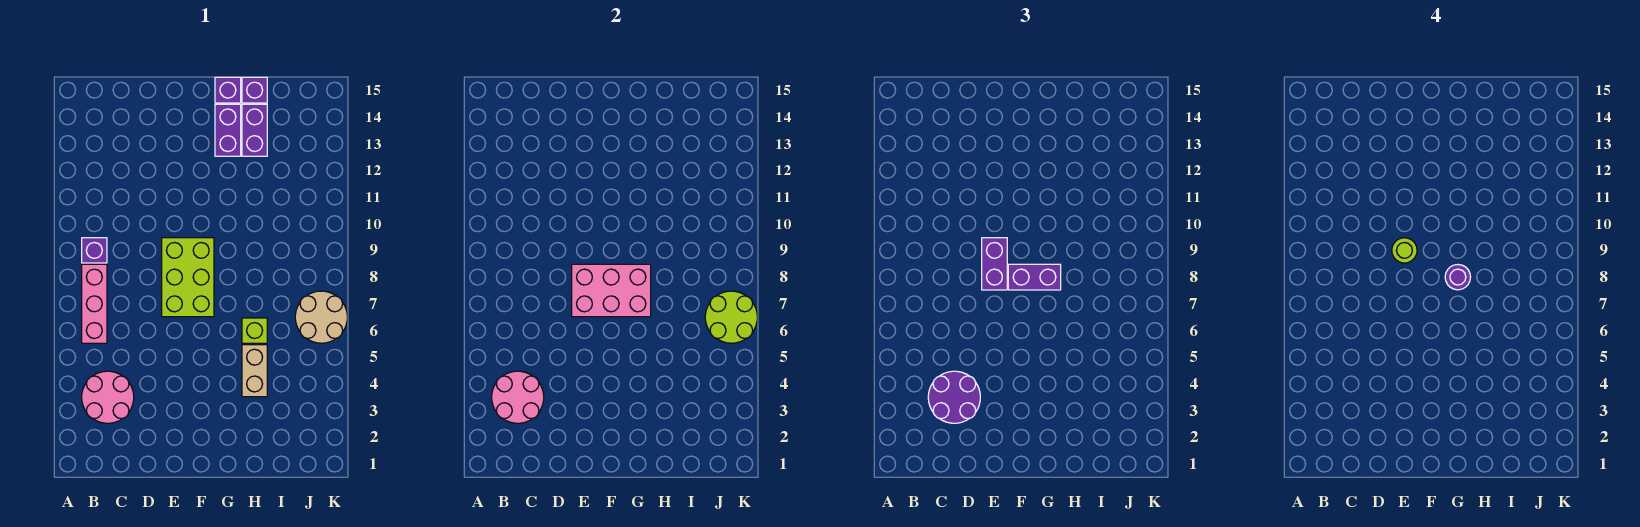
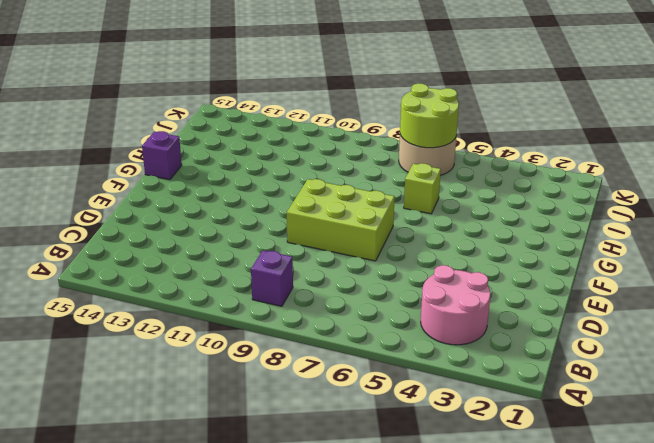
none -> pink 1x3 brick [82,264,107,343]
none -> purple 1x2 brick [215,104,241,156]
none -> tan 1x2 brick [242,345,267,397]

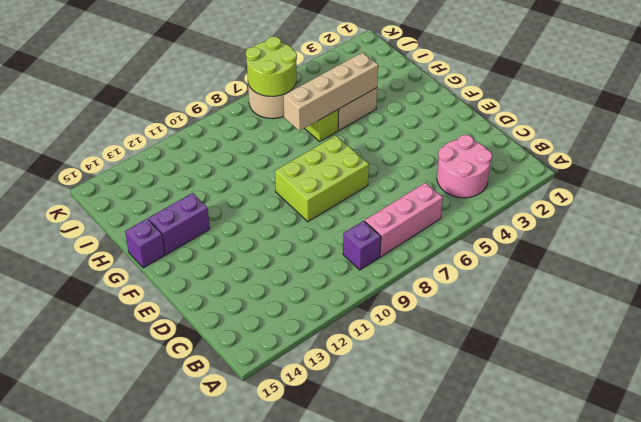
tan 1x4 brick [284,52,378,131] -> none
none -> purple 1x2 brick [242,104,267,156]
none -> purple 1x1 brick [242,77,267,103]
none -> pink 2x2 round brick [492,371,544,423]

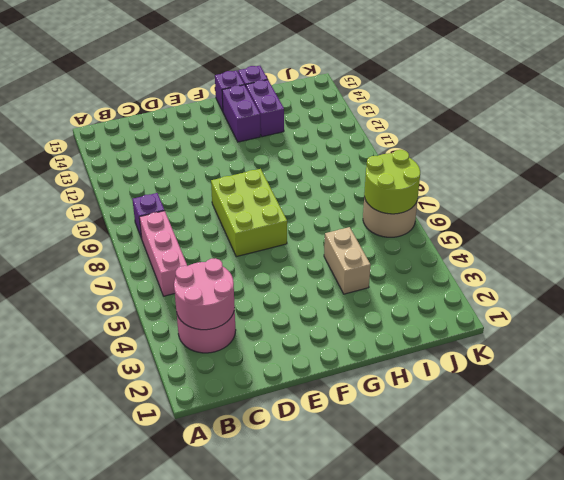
none -> lime 1x1 brick [242,318,267,343]
none -> pink 2x3 brick [572,264,651,317]
none -> purple 2x2 round brick [928,371,980,423]

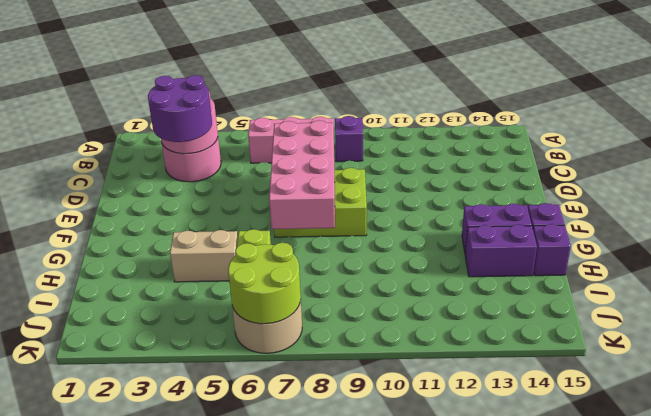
pink 2x4 brick [269,121,335,229] -> pink 2x3 brick [572,264,651,317]
none -> purple 1x2 brick [982,238,1007,290]
none -> purple 1x2 brick [1008,264,1061,290]
none -> lime 1x1 round brick [1392,238,1417,263]

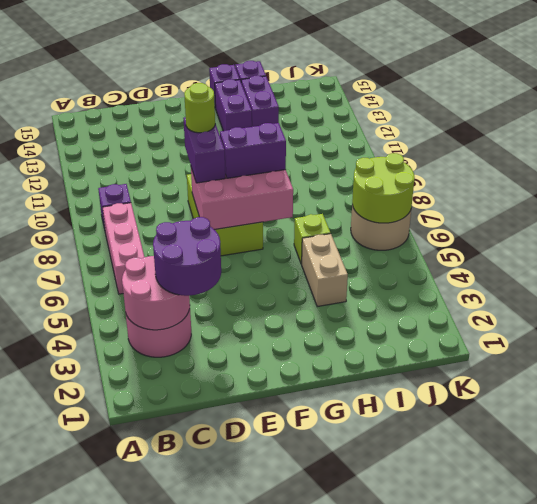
none -> purple 1x1 round brick [1445,265,1471,290]

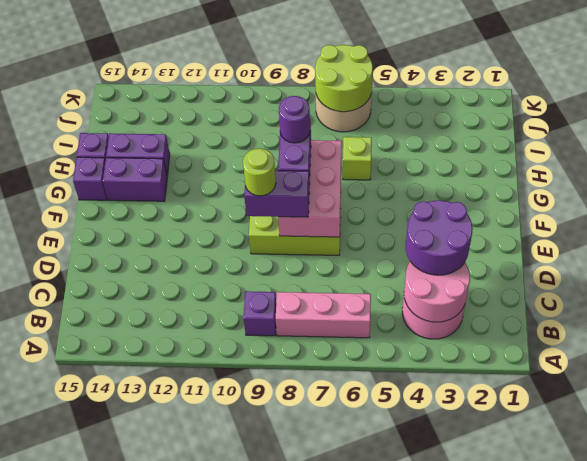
none -> tan 1x2 brick [242,345,267,397]

